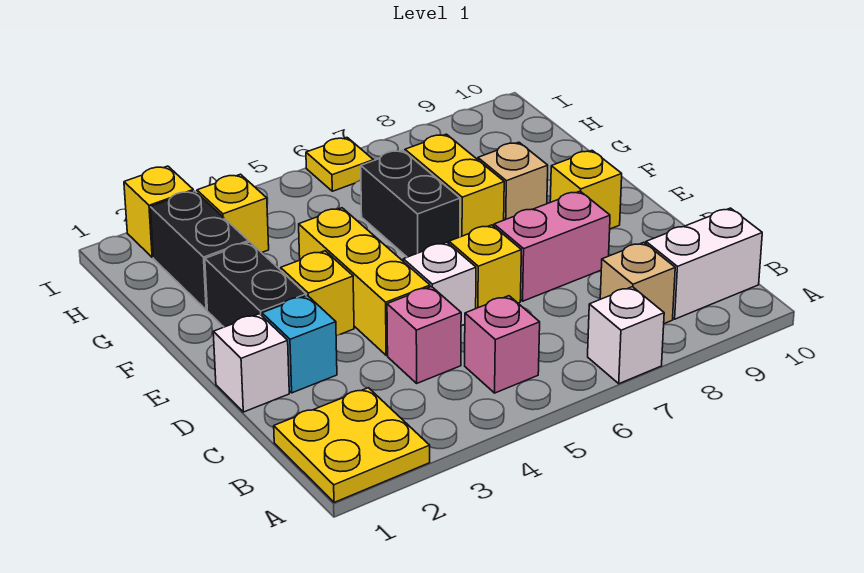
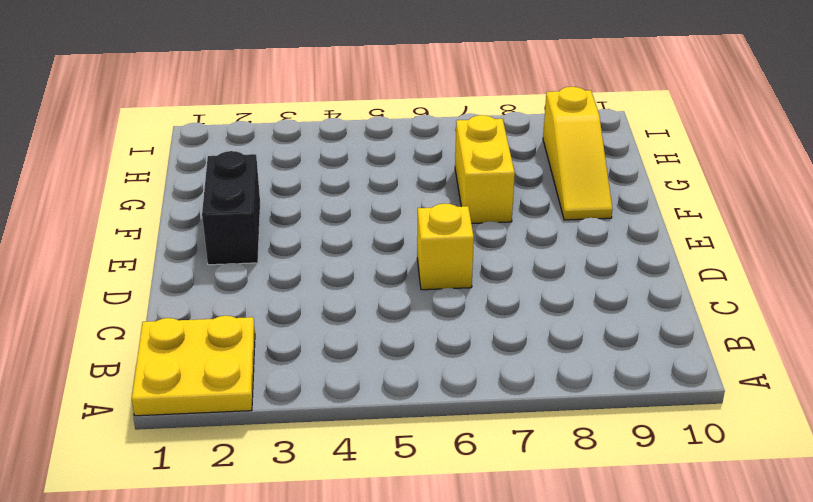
yellow 1x3 slope [543,87,612,220] -> none
none -> white 1x1 brick [588,287,664,384]
none -> pink 1x1 brick [465,296,540,393]
none -> tan 1x1 brick [600,242,675,324]

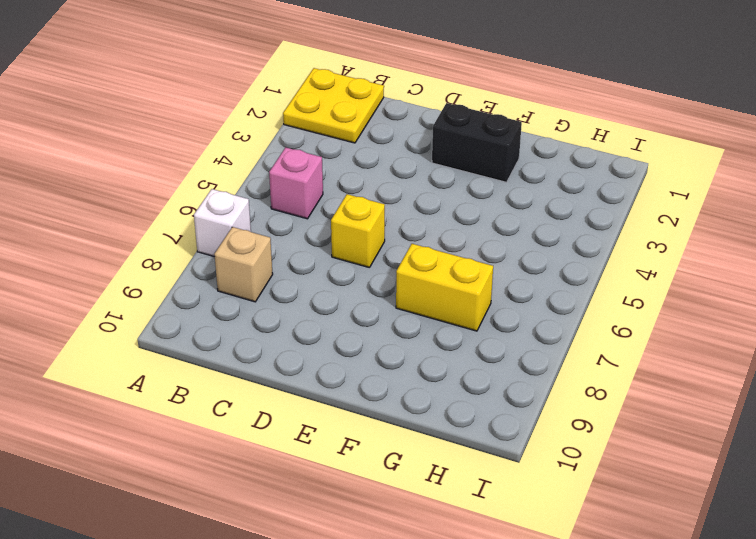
none -> white 1x2 brick [646,208,762,319]
none -> pink 1x1 brick [387,287,461,383]
none -> white 1x1 brick [213,314,289,412]

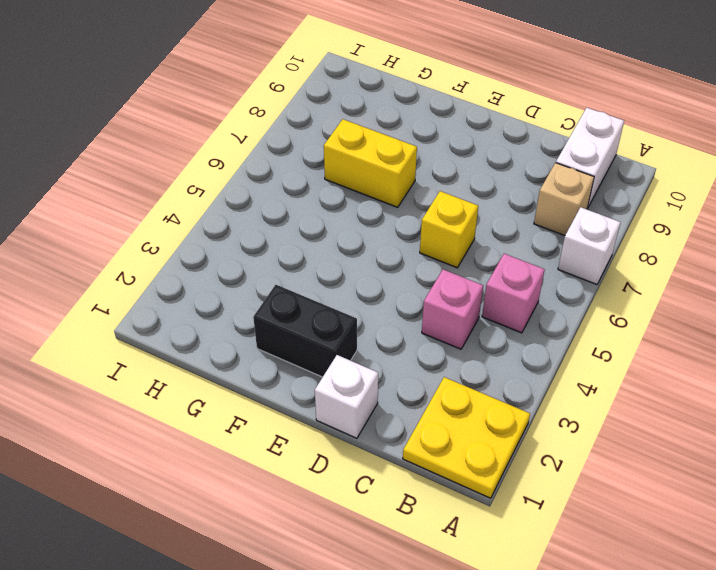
none -> cyan 1x1 brick [262,295,337,393]
none -> yellow 1x3 brick [299,208,430,355]
none -> white 1x1 brick [403,242,476,326]

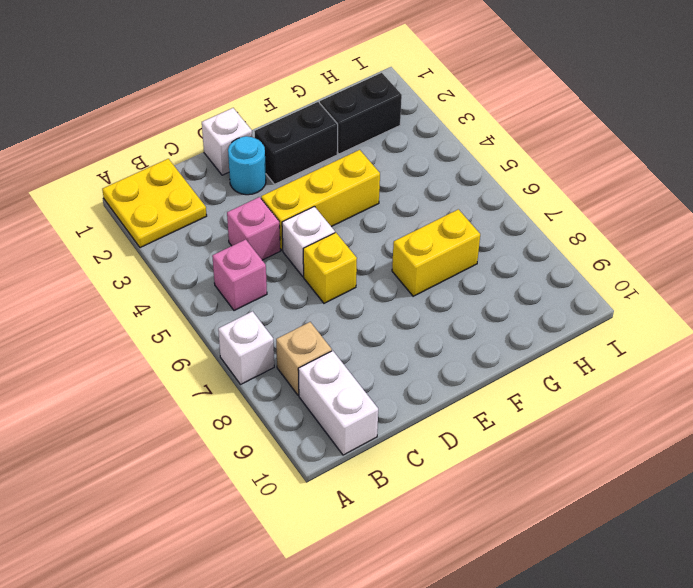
cyan 1x1 round brick [228,136,266,195] -> cyan 1x1 brick [262,295,337,393]
none -> pink 1x2 brick [494,191,610,301]
none -> yellow 1x1 brick [281,251,354,336]
none -> yellow 1x1 brick [550,151,622,229]

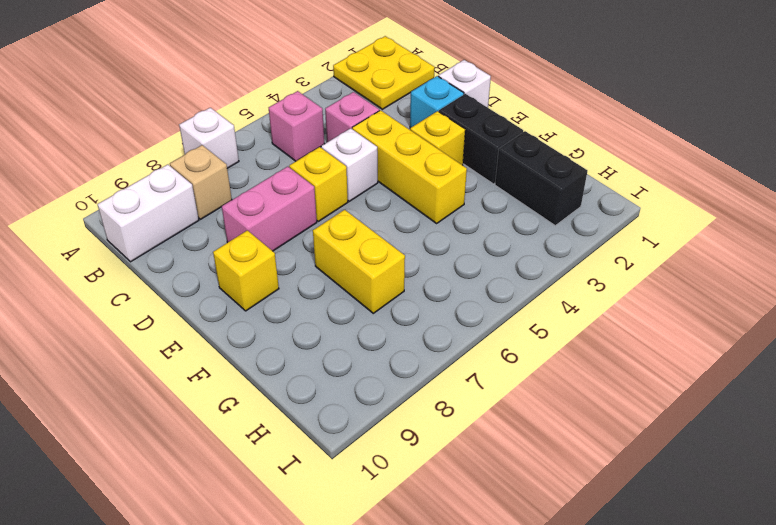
none -> black 1x2 brick [361,150,460,257]
none -> tan 1x1 brick [478,142,548,220]
none -> yellow 1x1 brick [197,174,269,253]

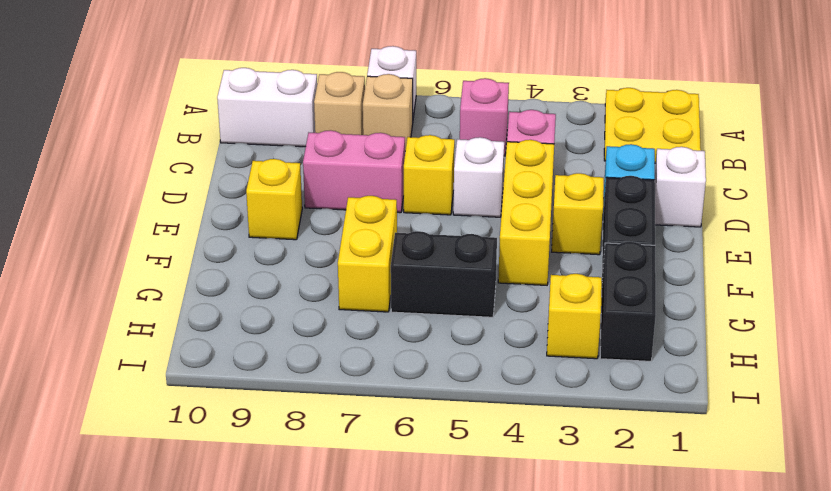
tan 1x1 brick [363,74,413,151] -> tan 1x1 brick moved to [478,142,548,220]
black 1x2 brick [391,231,497,317] -> black 1x2 brick turned to [361,150,460,257]
none -> yellow 1x1 brick [124,166,193,257]
none -> yellow 1x1 plate [306,138,374,191]

